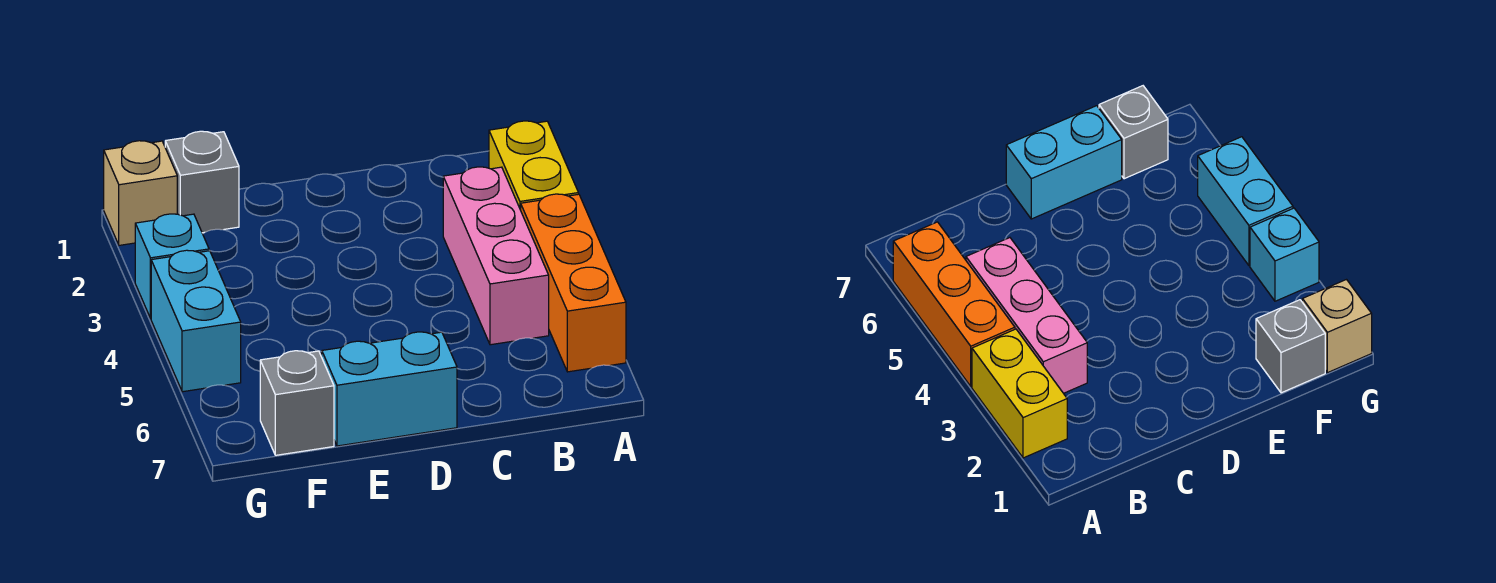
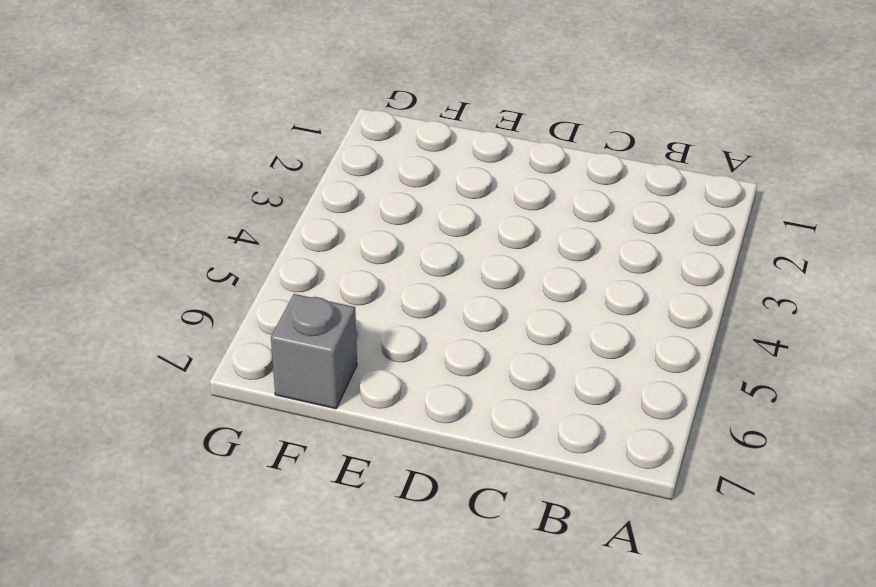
none -> yellow 1x2 brick [489,121,578,210]
none -> orange 1x3 brick [521,194,626,372]

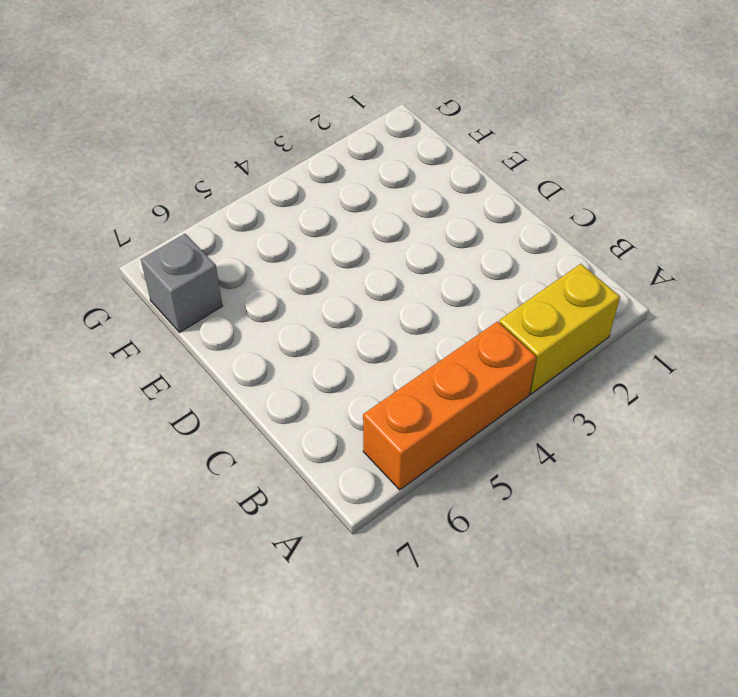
none -> pink 1x3 brick [443,167,549,345]
none -> cyan 1x2 brick [322,332,457,446]

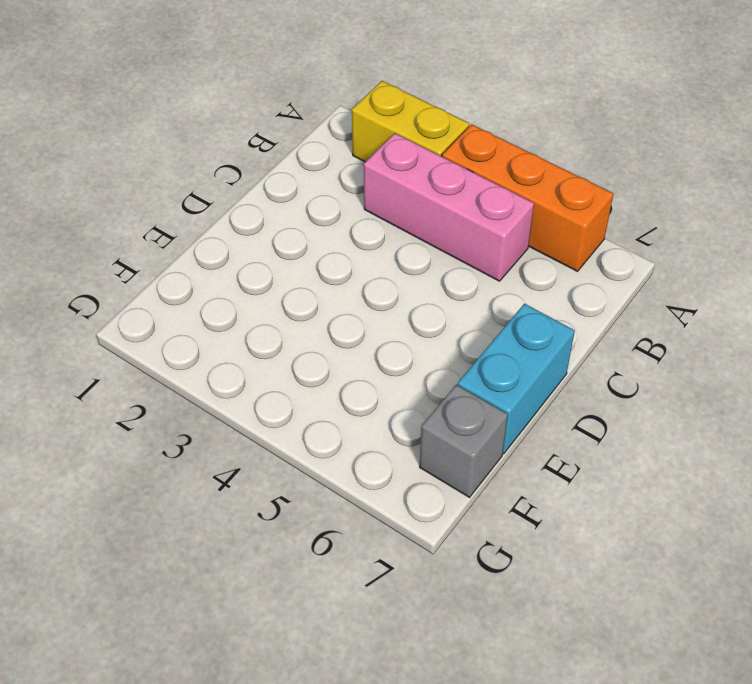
none -> grey 1x1 brick [165,131,239,233]
none -> tan 1x1 brick [104,141,177,245]

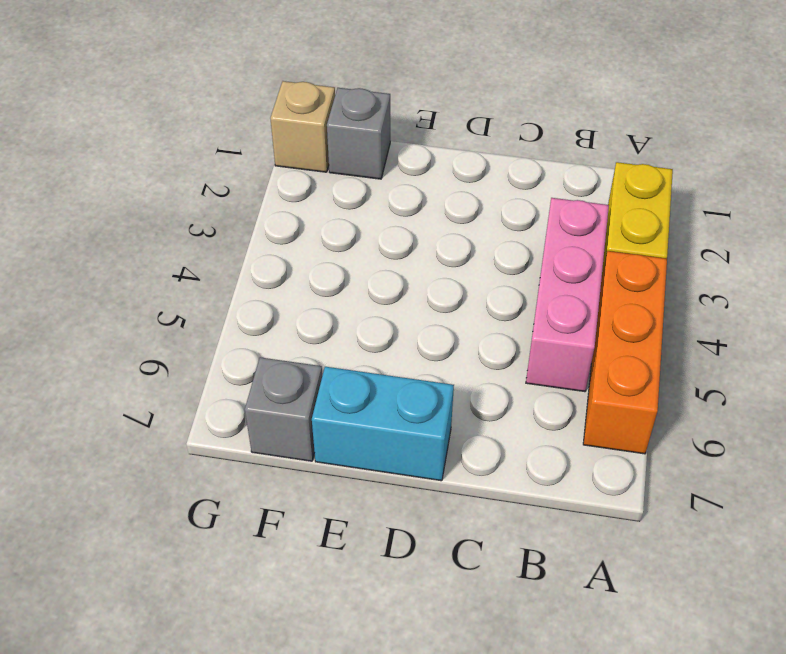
none -> cyan 1x1 brick [135,214,209,318]
none -> cyan 1x2 brick [151,250,241,392]

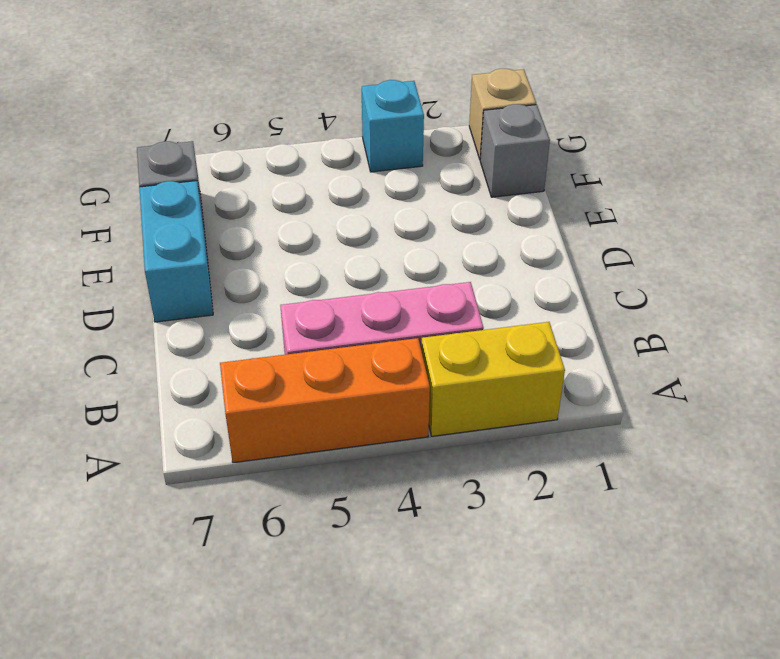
none -> cyan 1x2 brick [151,250,241,392]

